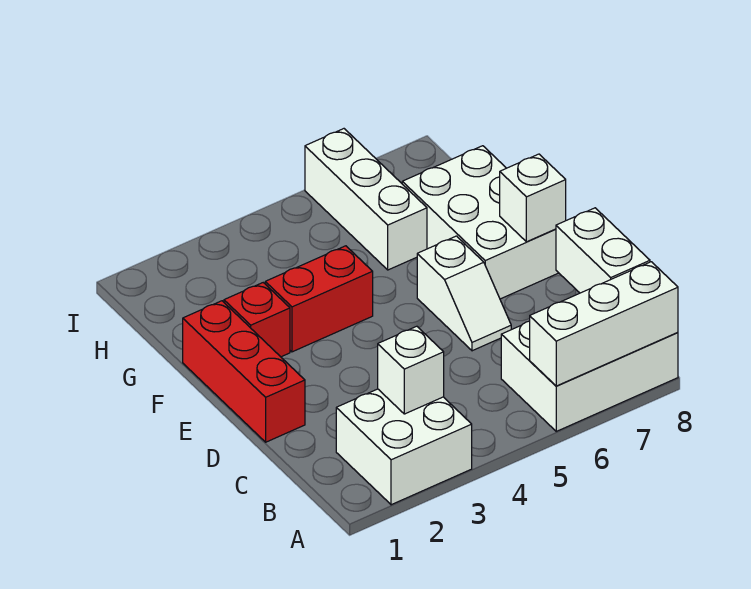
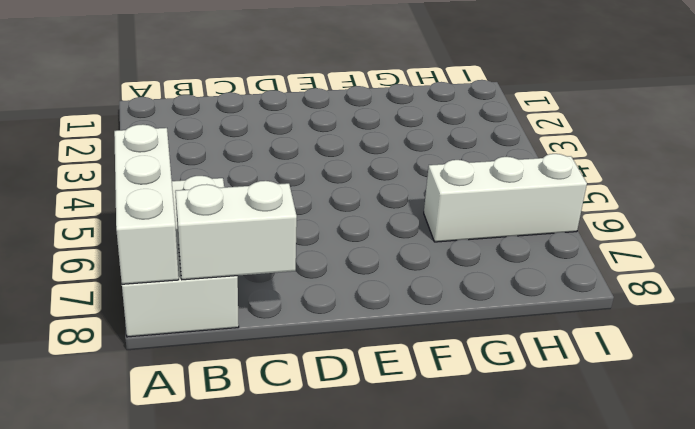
none -> white 2x2 brick [336,389,472,505]
none -> red 1x3 brick [183,301,305,442]
none -> white 1x2 slope [417,236,511,351]

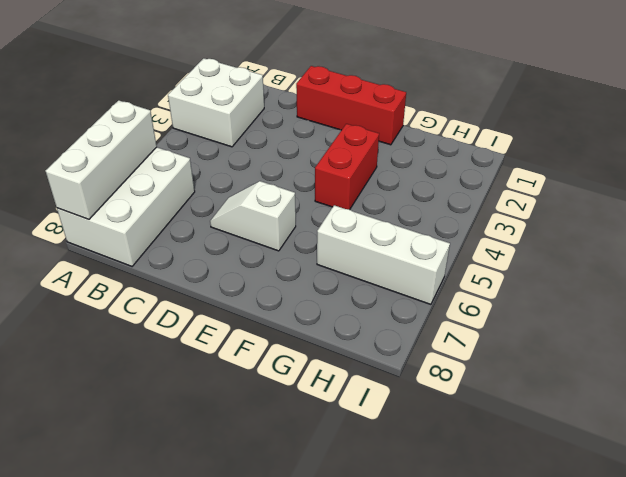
none -> white 2x3 brick [402,146,558,299]
none -> red 1x1 brick [224,283,290,357]
none -> white 1x1 brick [378,326,444,414]

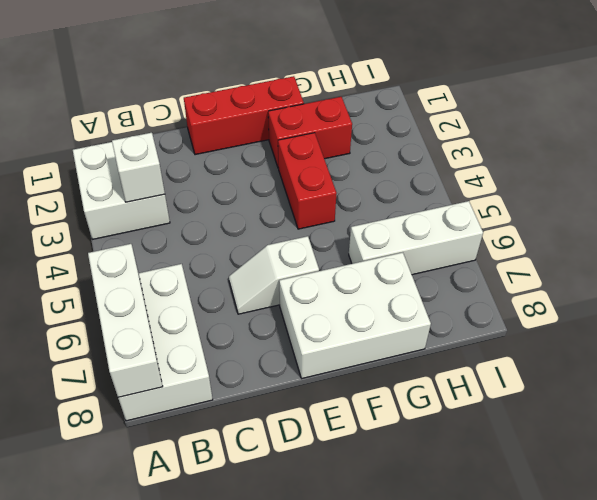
red 1x2 brick [268,97,352,167] -> red 1x1 brick [224,283,290,357]
none -> white 1x2 brick [556,208,650,293]
none -> white 1x1 brick [500,154,566,242]

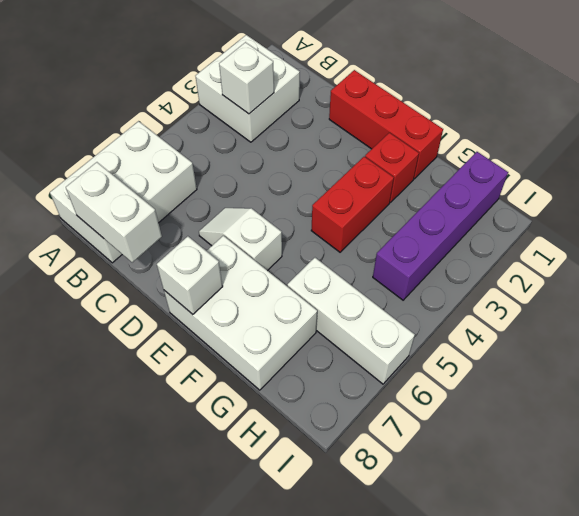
purple 1x4 brick [373,152,508,300] -> none
none -> white 1x3 brick [530,262,678,386]

